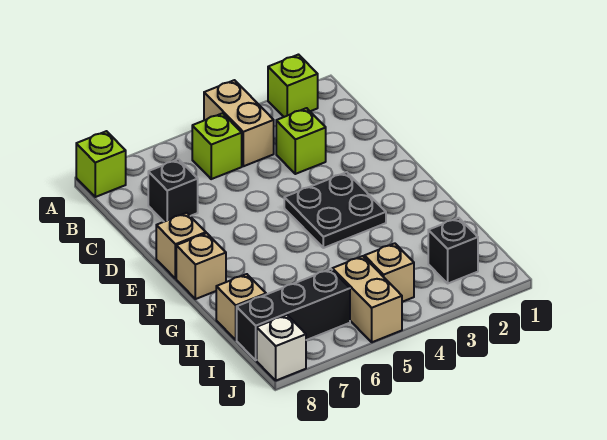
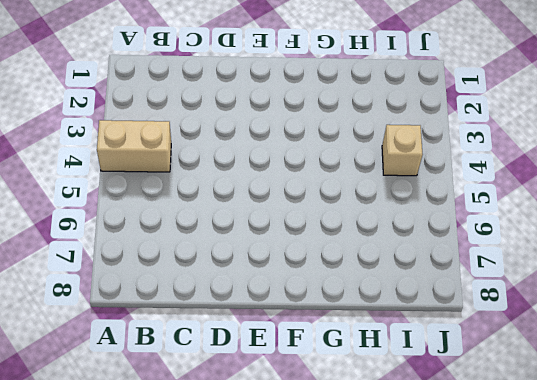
none -> lime 1x1 brick [268,55,318,117]
none -> lime 1x1 brick [76,131,126,197]
none -> lime 1x1 brick [192,113,242,179]

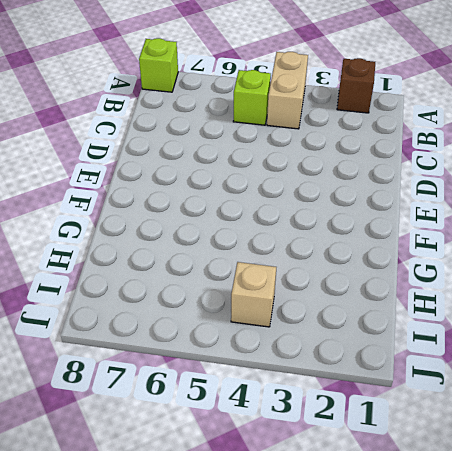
brown 1x1 brick [337,58,375,113] -> lime 1x1 brick [268,55,318,117]
none -> lime 1x1 brick [276,108,326,174]
none -> black 1x1 brick [148,159,198,222]
none -> black 2x2 plate [284,172,386,248]

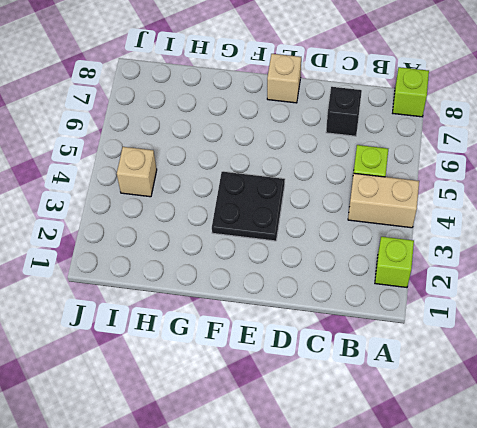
none -> lime 1x1 brick [276,108,326,174]
none -> tan 1x1 brick [176,233,226,299]
none -> tan 1x1 brick [216,274,266,340]

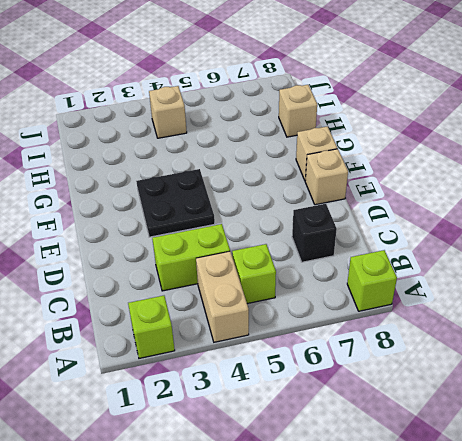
lime 1x2 brick [152,224,230,291] -> lime 1x1 brick [276,108,326,174]
none -> black 1x1 brick [428,218,478,283]
none -> tan 1x2 brick [332,256,402,342]
none -> black 1x3 brick [237,269,350,360]

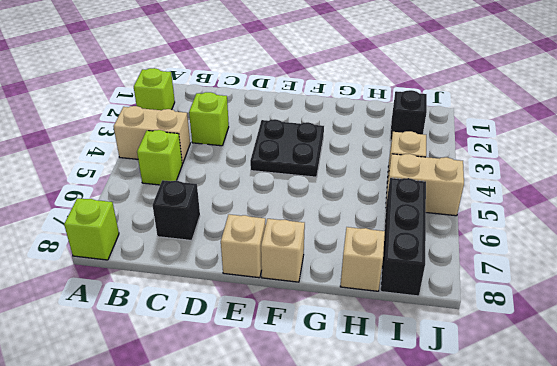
none -> white 1x1 brick [257,315,306,381]

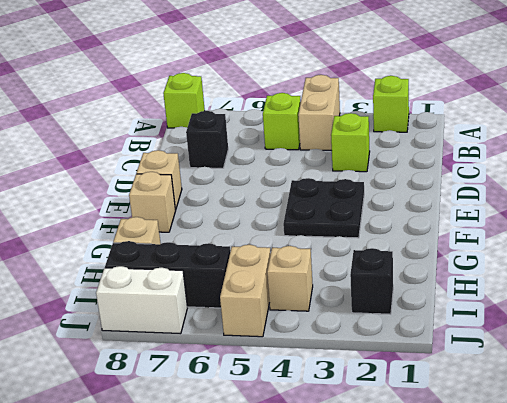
white 1x2 brick [96,266,187,334] -> white 1x1 brick [257,315,306,381]

